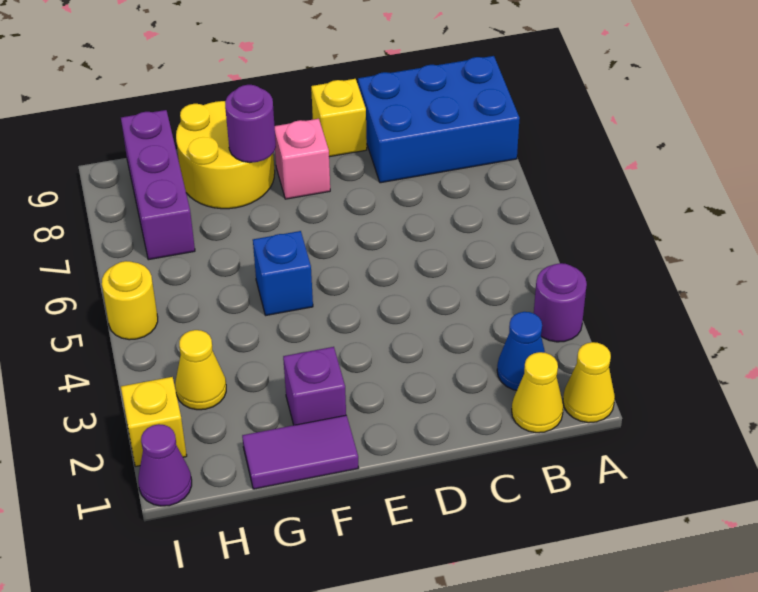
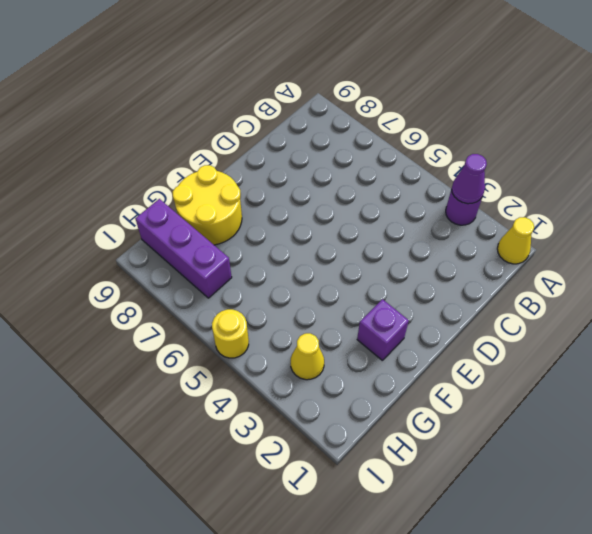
purple 1x1 cone [452,154,487,204] -> purple 1x1 cone moved to [138,424,192,506]
none -> blue 2x3 brick [358,56,520,183]
none -> yellow 1x1 cone [512,352,563,433]
none -> blue 1x1 cone [497,312,545,390]

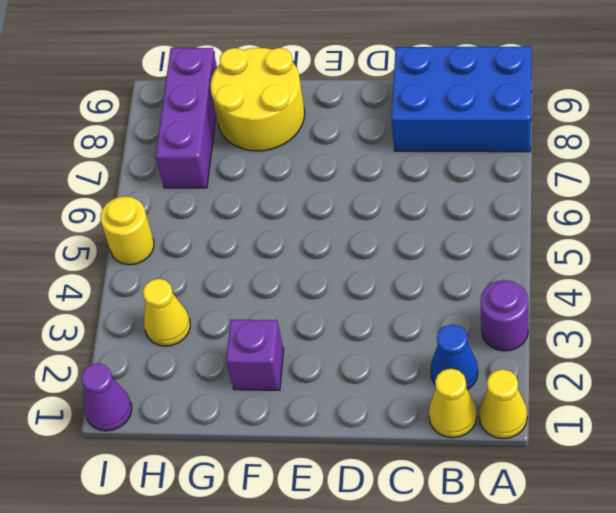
none -> yellow 1x1 brick [311,79,367,157]
none -> pink 1x1 brick [275,119,330,199]
none -> purple 1x2 tile [242,415,358,489]

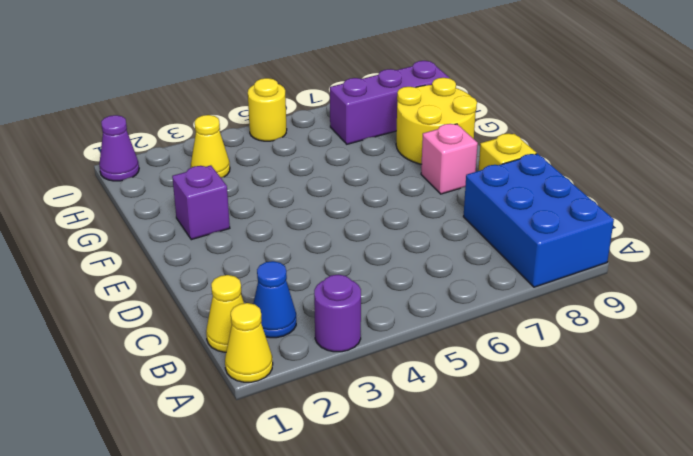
none -> purple 1x2 tile [242,415,358,489]
none -> blue 1x1 brick [253,231,313,315]
none -> yellow 1x1 brick [121,377,187,466]

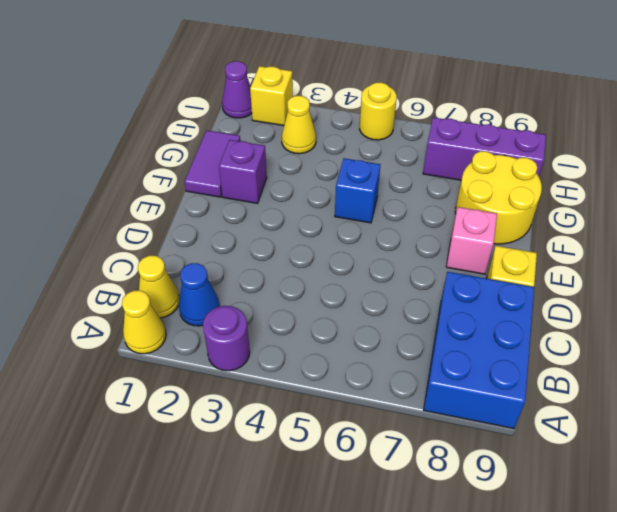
none -> purple 1x1 round brick [225,85,276,163]

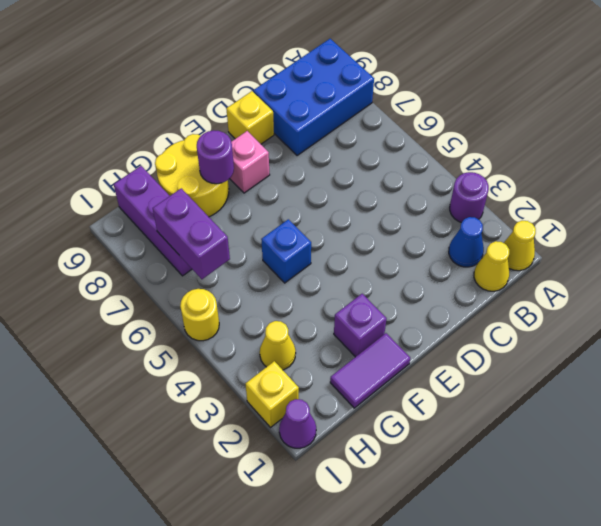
purple 1x2 brick [153,188,230,279] -> none

